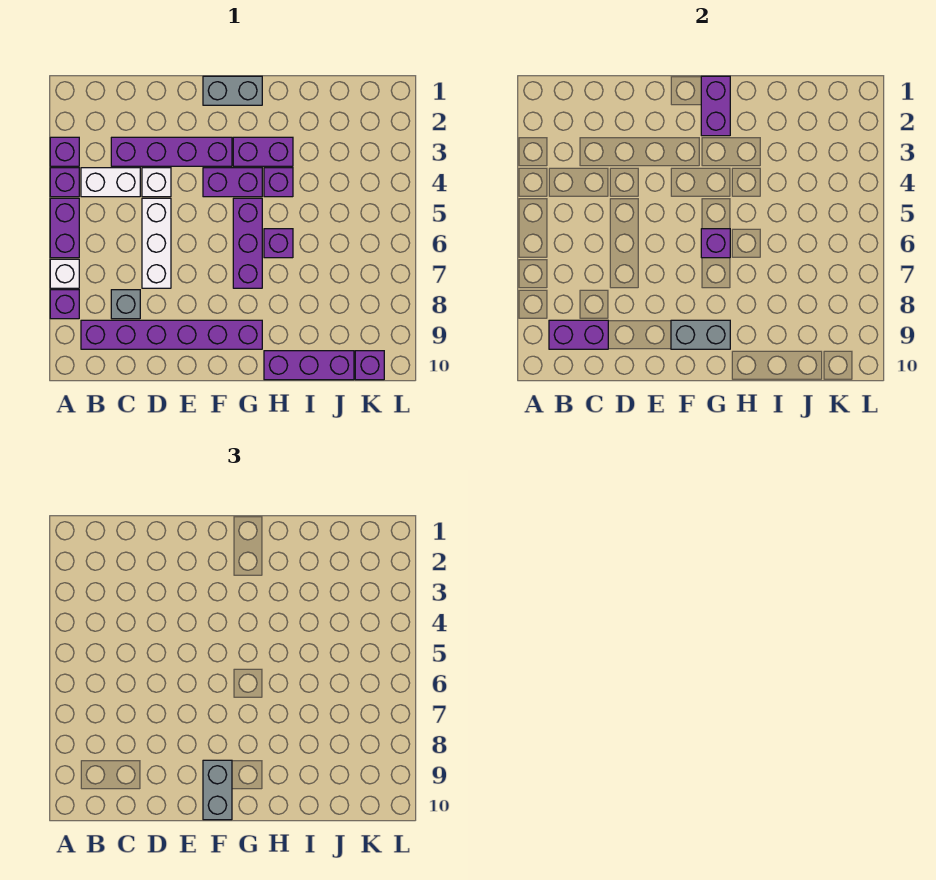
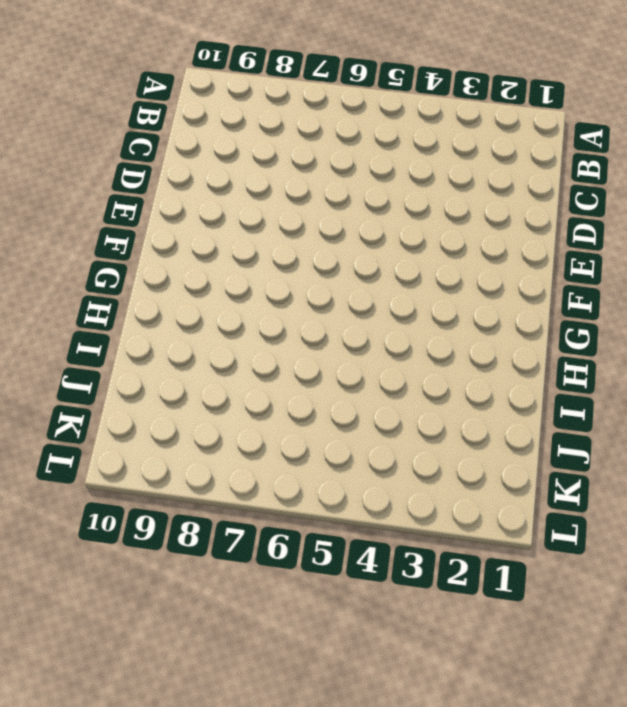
none -> purple 1x1 brick [50,137,79,166]
none -> purple 1x1 brick [50,168,79,197]
none -> purple 1x2 brick [50,198,79,258]

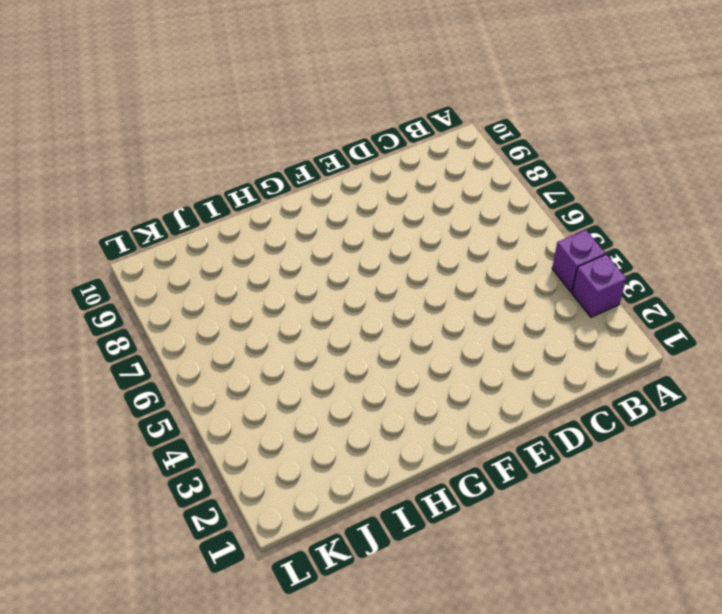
none -> purple 1x2 brick [50,198,79,258]
none -> white 1x1 brick [50,259,79,288]
none -> purple 1x1 brick [50,290,79,319]

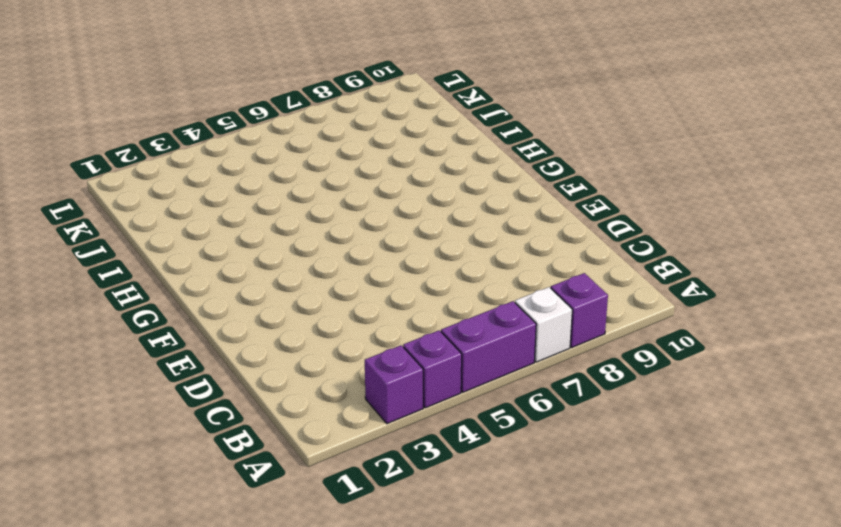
none -> white 1x2 brick [81,168,140,197]
none -> purple 1x6 brick [81,320,262,349]
none -> purple 1x4 brick [111,137,232,166]

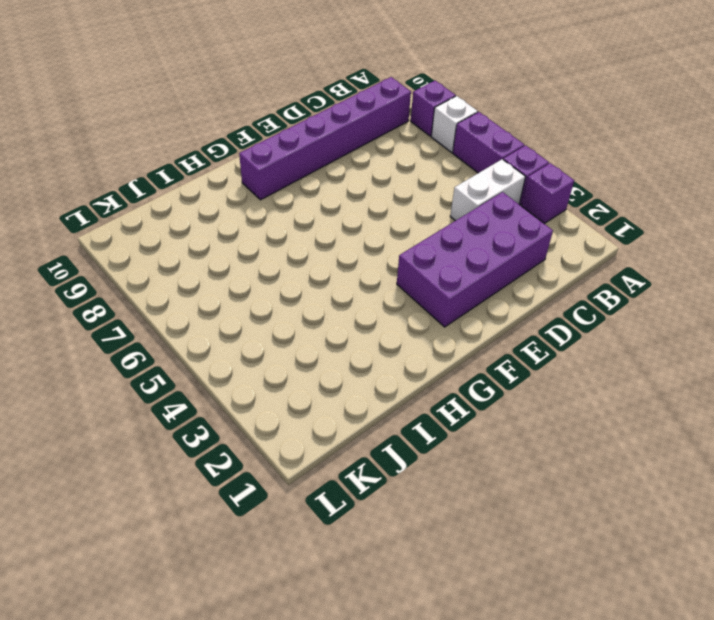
purple 2x4 brick [397,192,553,327] -> purple 1x4 brick [111,137,232,166]
none -> grey 1x1 brick [111,290,140,319]
none -> white 1x1 brick [142,168,171,197]
none -> white 1x3 brick [142,198,171,288]

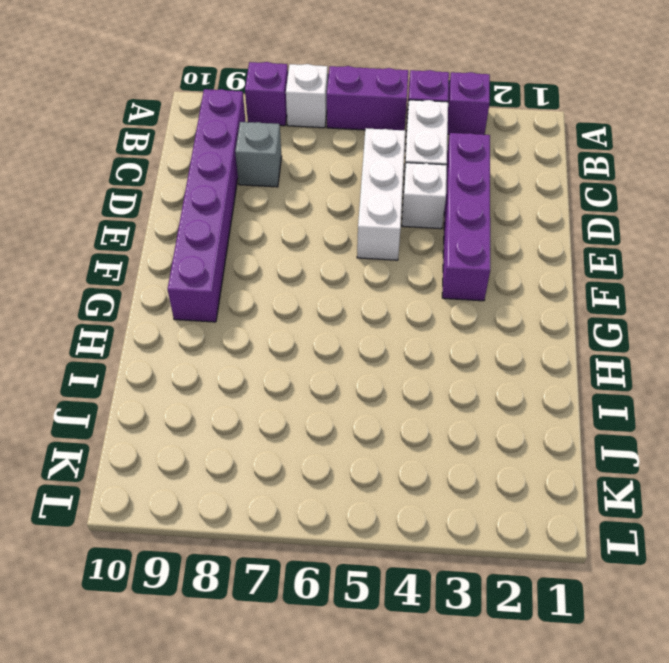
white 1x3 brick [357,128,405,260] -> white 1x3 brick turned to [142,198,171,288]
none -> grey 1x2 brick [203,76,262,105]
none -> purple 1x2 brick [203,168,262,197]
none -> purple 1x2 brick [233,137,293,166]

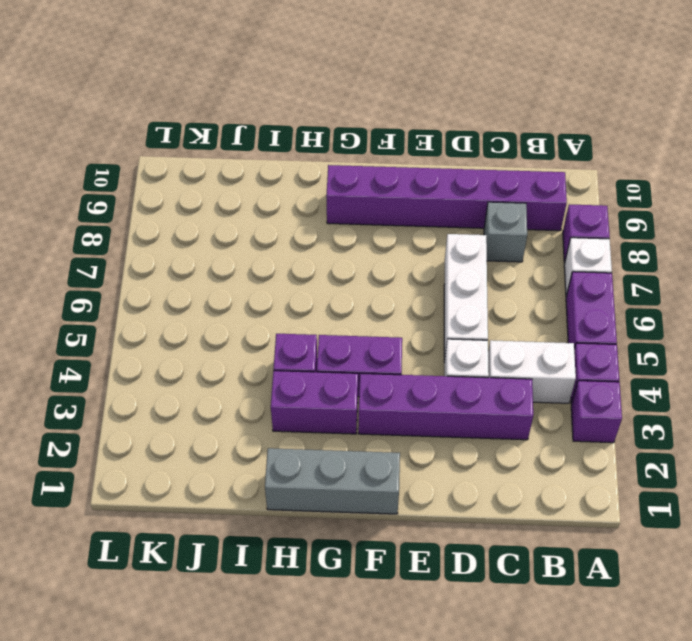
grey 1x3 brick [265,448,400,514] -> grey 1x2 brick [203,76,262,105]
none -> purple 1x3 brick [233,198,262,288]
none -> purple 1x1 brick [264,229,293,258]
none -> purple 1x3 brick [264,351,354,380]

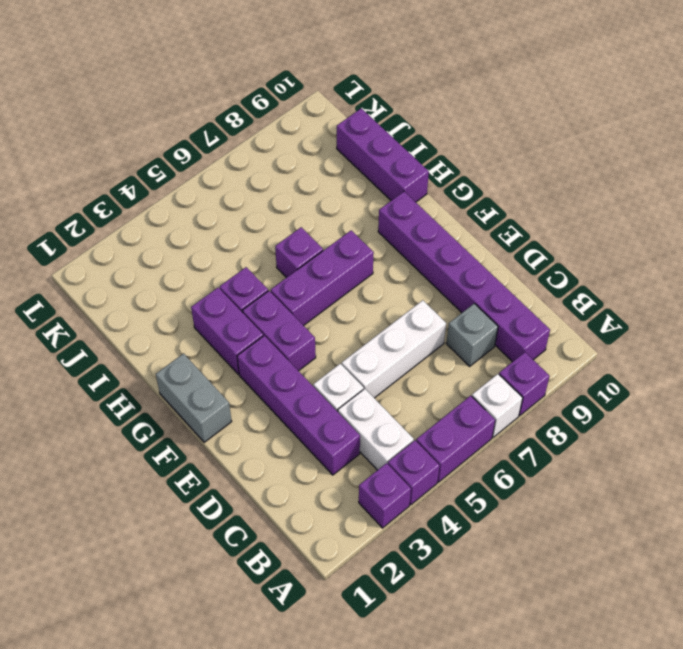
none -> purple 1x1 brick [355,351,384,380]
none -> purple 1x2 brick [549,320,608,349]
none -> grey 1x2 brick [671,320,730,349]

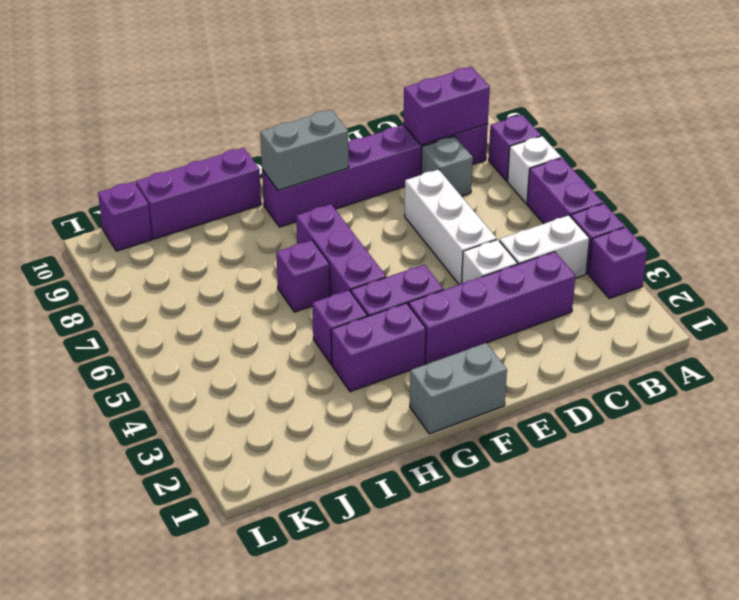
none -> purple 1x2 brick [701,76,730,136]
none -> purple 1x1 brick [701,229,730,258]
none -> grey 1x2 brick [203,760,232,820]

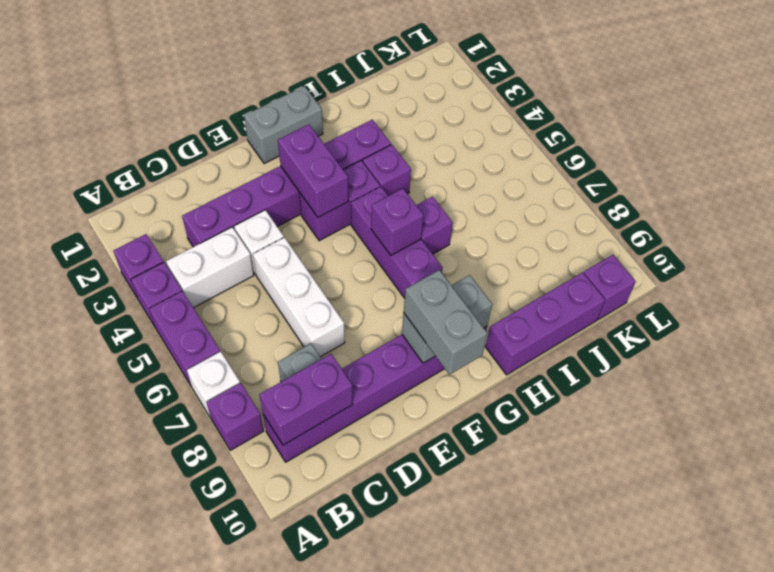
purple 1x2 brick [278,124,349,217] -> purple 1x2 brick moved to [701,76,730,136]

